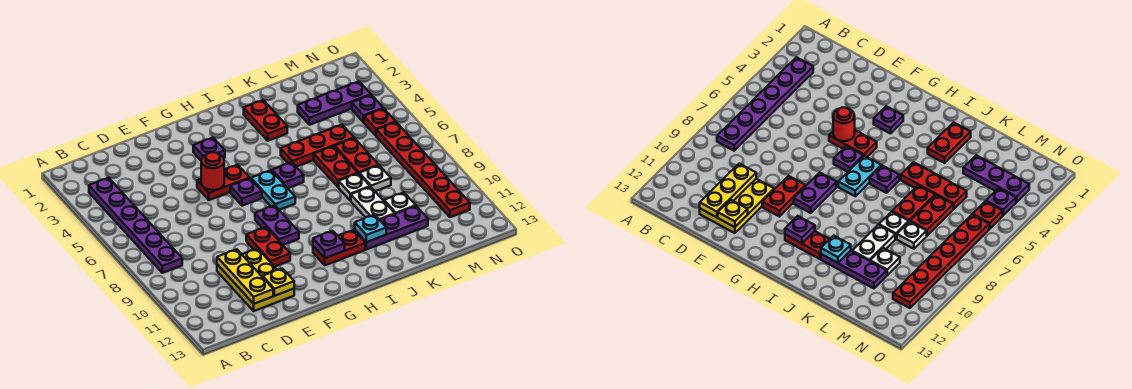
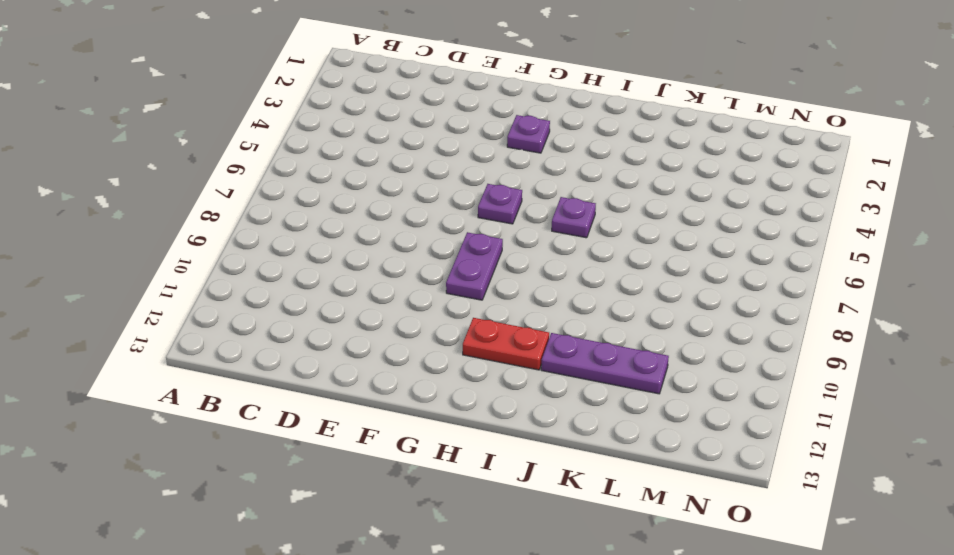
none -> purple 1x6 plate [89,178,182,273]
none -> yellow 2x3 plate [217,249,294,311]
none -> red 1x2 plate [197,165,250,200]

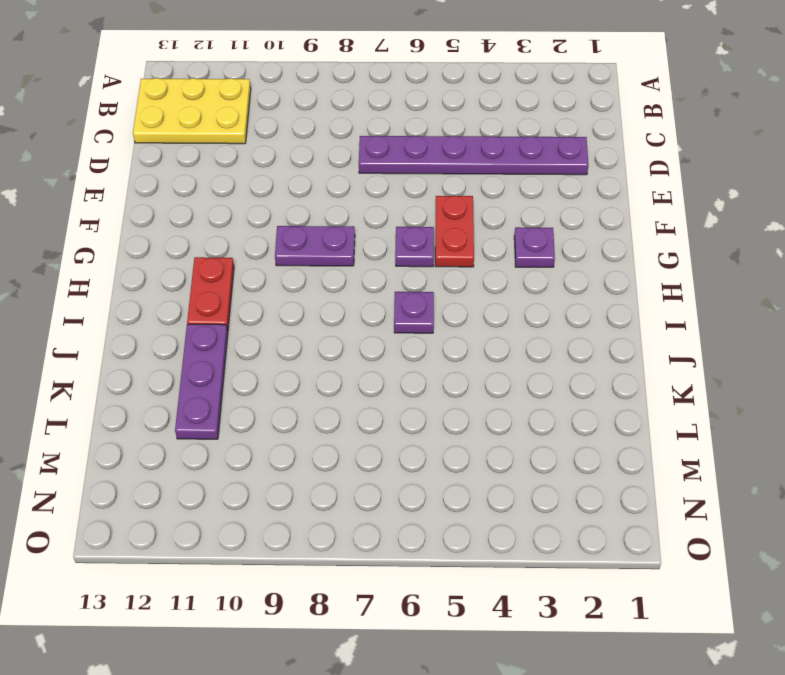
yellow 2x3 plate [133,78,251,144] -> yellow 2x3 plate moved to [217,249,294,311]
purple 1x6 plate [359,136,589,175] -> purple 1x6 plate moved to [89,178,182,273]
none -> red 1x2 plate [246,227,290,267]
none -> cyan 1x2 plate [251,170,295,210]
none -> red 1x2 plate [244,100,287,141]

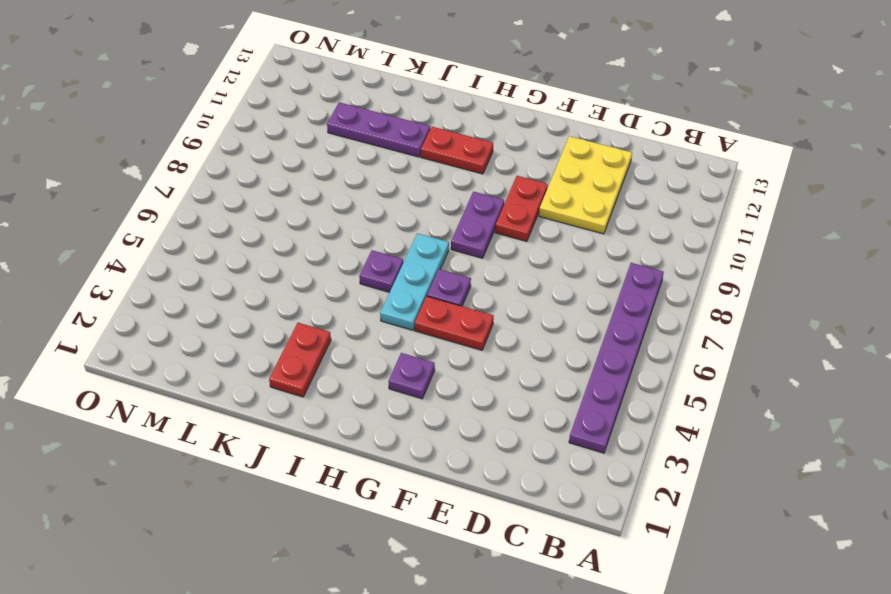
cyan 1x3 plate [380,233,449,330] -> cyan 1x2 plate [251,170,295,210]
none -> red 1x3 plate [281,125,354,167]
none -> red 1x2 plate [314,146,358,187]
none -> white 1x1 plate [339,173,370,201]

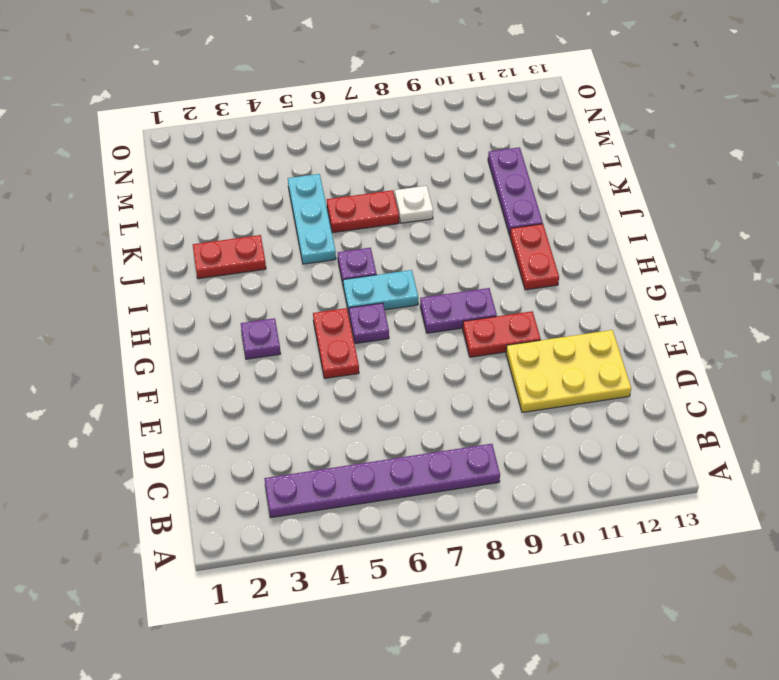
cyan 1x3 plate [288,174,336,264] -> red 1x3 plate [281,125,354,167]
none -> white 1x2 plate [351,187,395,220]
none -> purple 1x3 plate [298,82,371,125]
none -> red 1x2 plate [335,138,379,173]

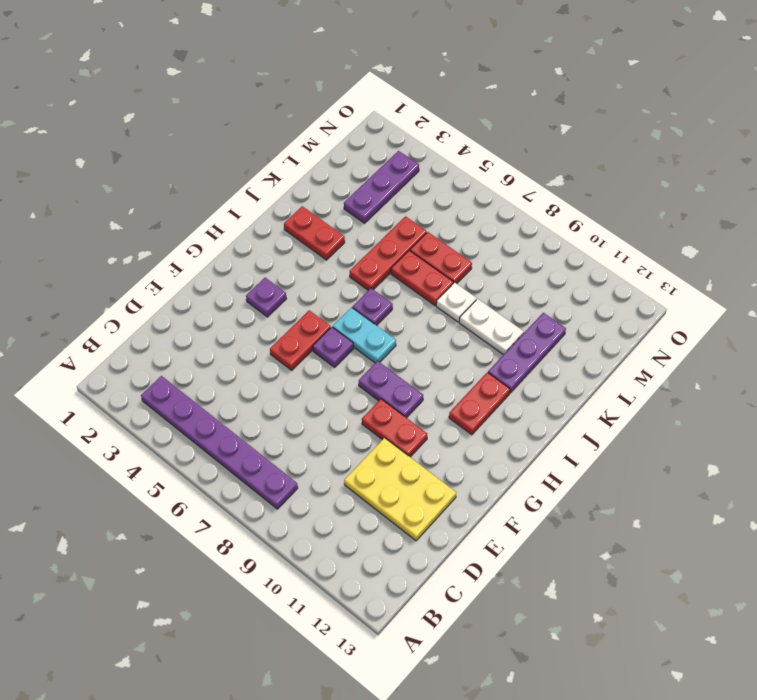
none -> white 1x1 plate [359,165,391,191]
none -> white 1x1 plate [384,192,416,214]
none -> purple 1x1 plate [352,95,383,122]

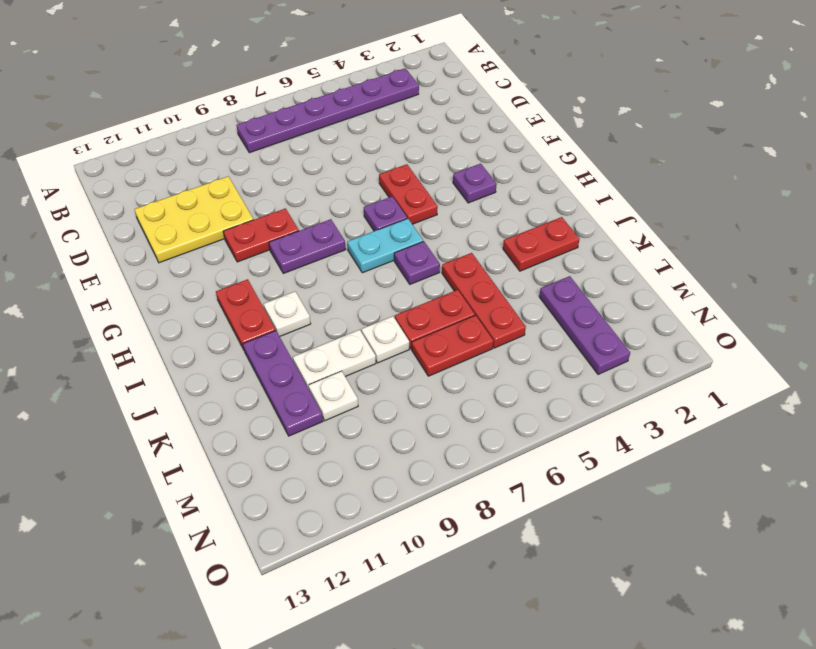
white 1x1 plate [264,292,311,336] -> white 1x1 plate moved to [359,165,391,191]
none -> purple 1x1 plate [352,95,383,122]
none -> red 1x1 plate [364,108,396,136]
none -> red 1x6 plate [376,122,470,217]

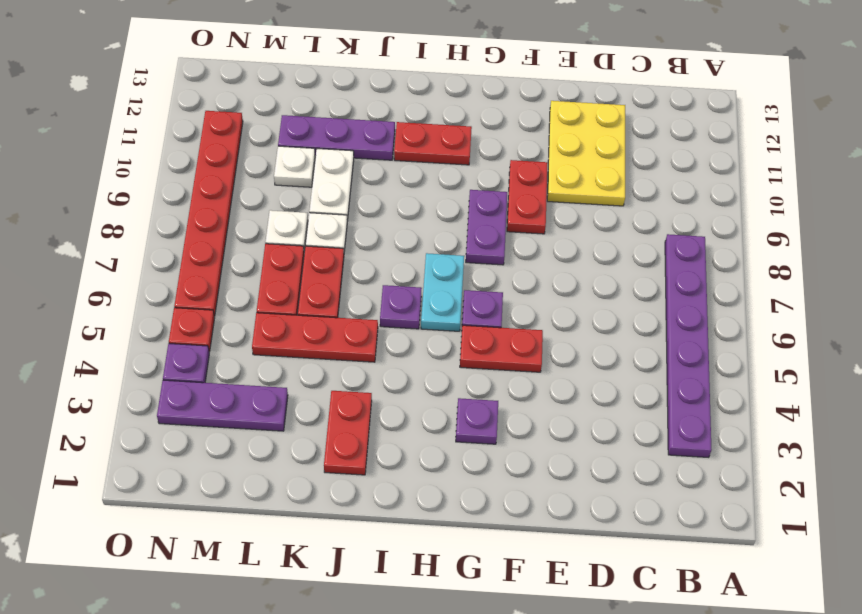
none -> yellow 1x3 plate [217,249,273,304]
none -> yellow 1x1 plate [263,268,294,296]
none -> red 1x1 round brick [201,152,224,190]

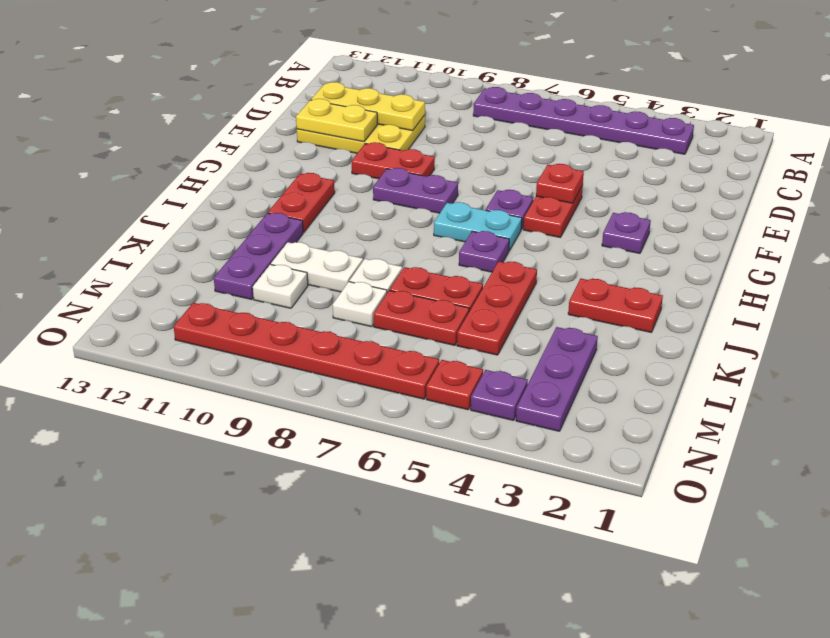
yellow 1x2 plate [296,99,377,142] -> yellow 1x1 plate [263,268,294,296]
red 1x1 plate [536,164,584,203] -> red 1x1 round brick [201,152,224,190]
none -> purple 1x1 plate [313,231,345,258]
none -> cyan 1x1 plate [355,215,386,242]

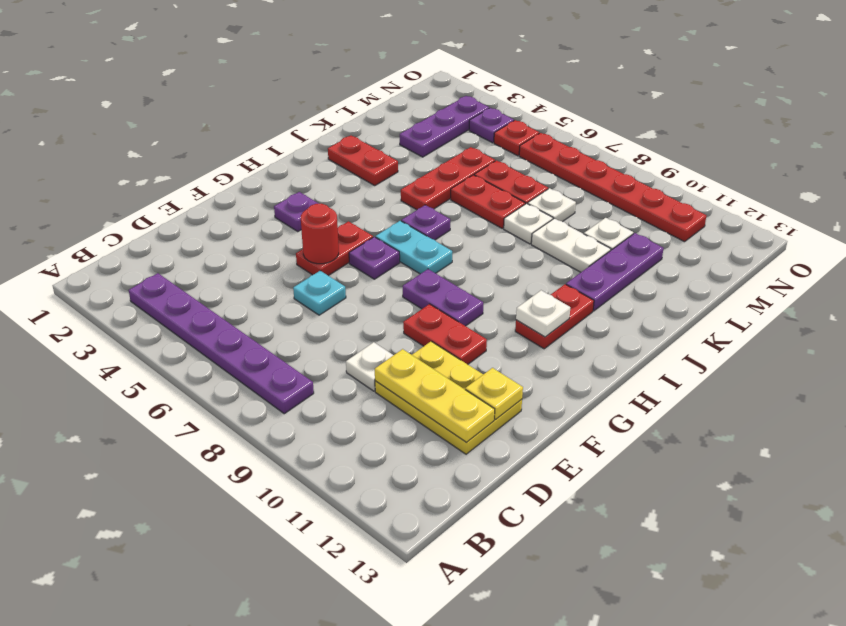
white 1x1 plate [346,342,393,391] -> none
cyan 1x1 plate [293,271,346,315] -> cyan 1x1 plate moved to [355,215,386,242]
white 1x1 plate [516,290,570,337] -> purple 1x1 plate [313,231,345,258]

